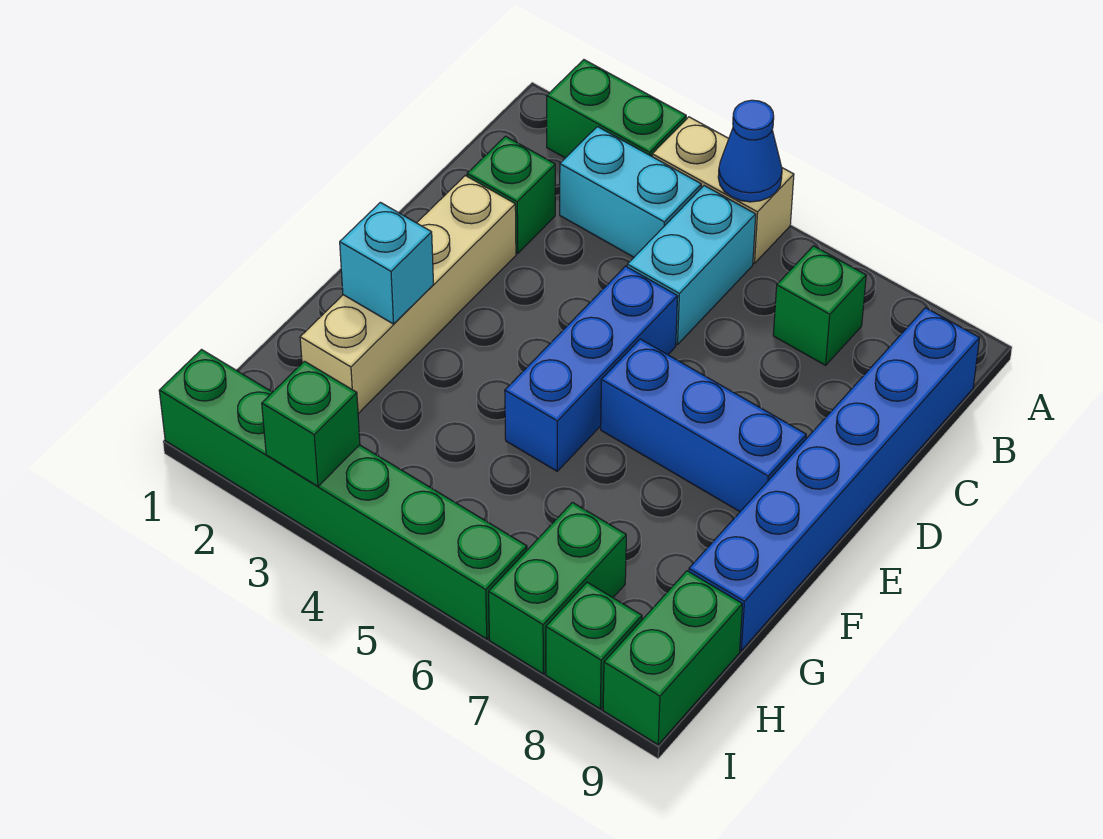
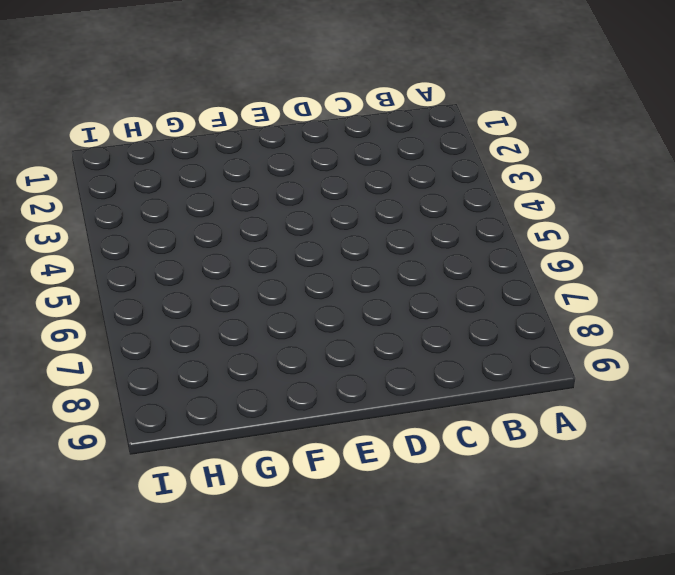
none -> green 1x2 brick [547,60,686,158]
none -> tan 1x2 brick [652,117,794,263]
none -> cyan 1x2 brick [560,127,701,257]

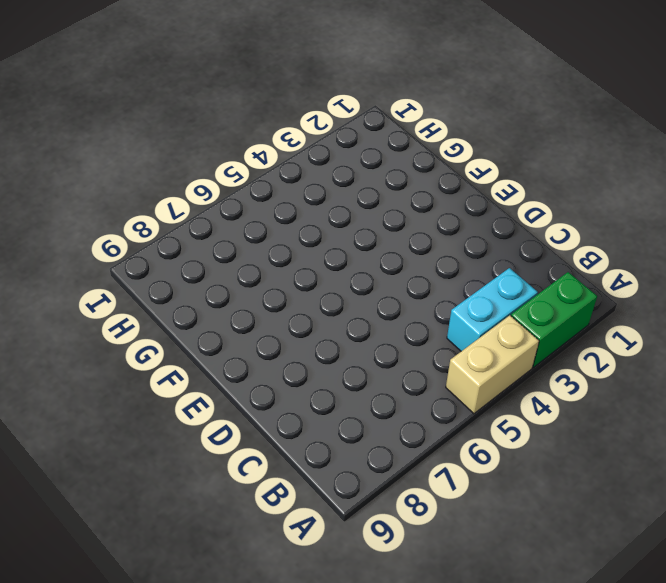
none -> cyan 1x2 brick [627,186,756,345]
none -> green 1x1 brick [773,246,866,365]
none -> blue 1x6 brick [689,308,979,650]

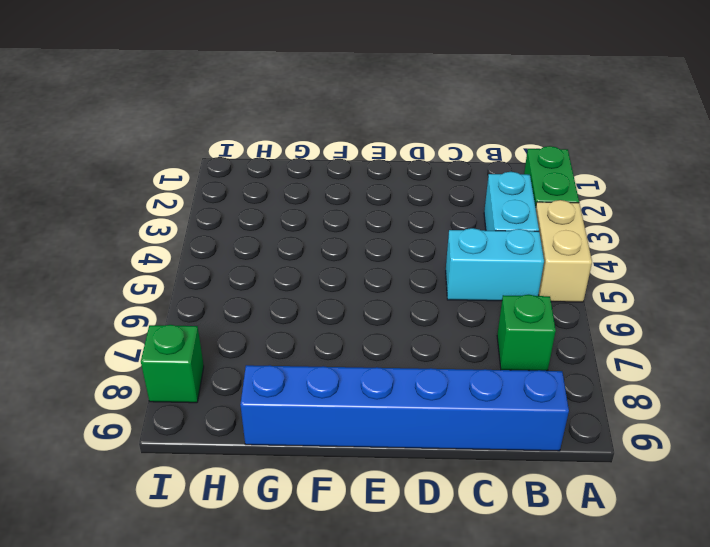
none -> green 1x1 brick [467,136,555,253]
none -> tan 1x4 brick [300,176,516,414]
none -> blue 1x3 brick [505,266,678,471]

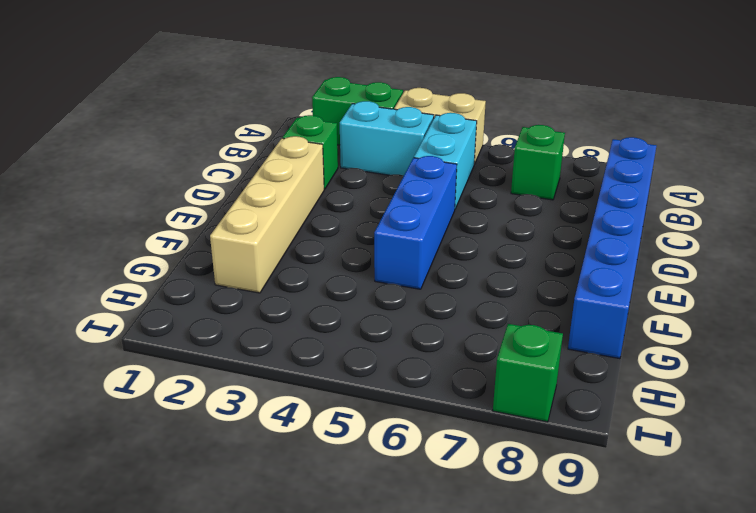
none -> blue 1x3 brick [601,339,806,512]
none -> green 1x2 brick [489,502,626,674]
none -> green 1x2 brick [603,571,742,745]

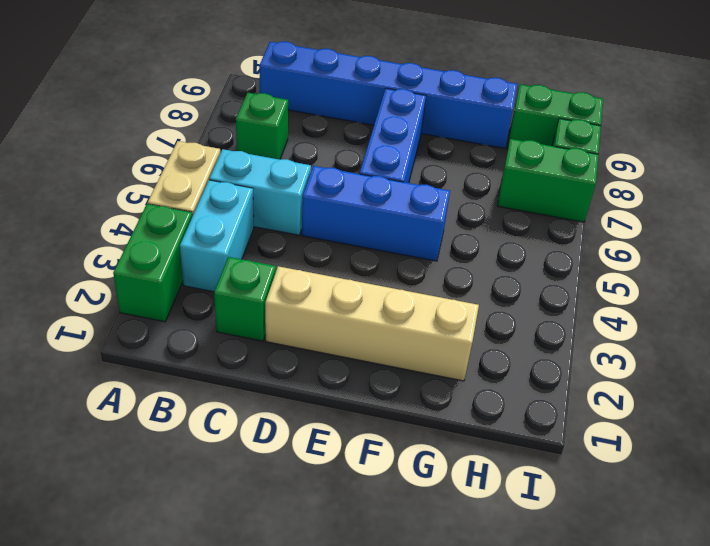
none -> green 1x6 brick [159,350,527,639]
none -> blue 1x1 cone [718,100,782,202]
none -> cyan 1x1 brick [340,202,434,324]

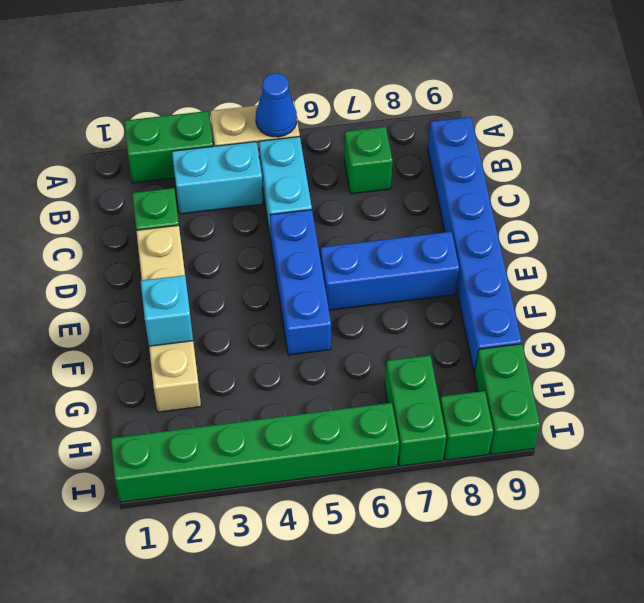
none -> green 1x1 brick [262,361,360,486]

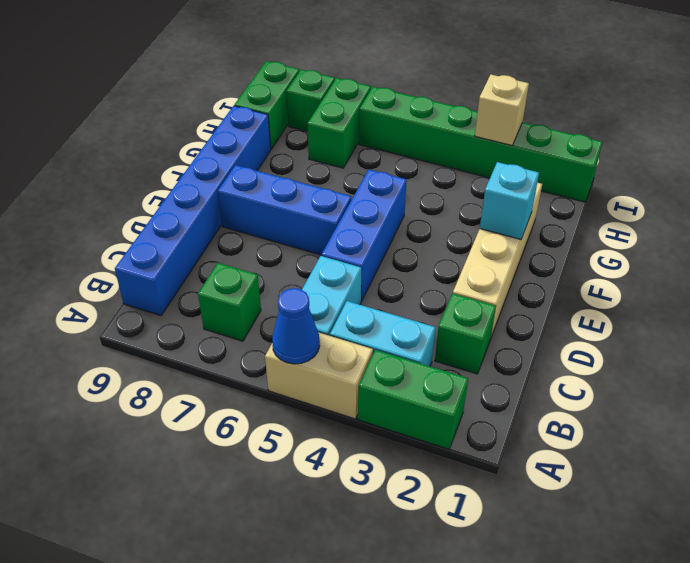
tan 1x1 brick [475,75,529,145] -> green 1x1 brick [262,361,360,486]

